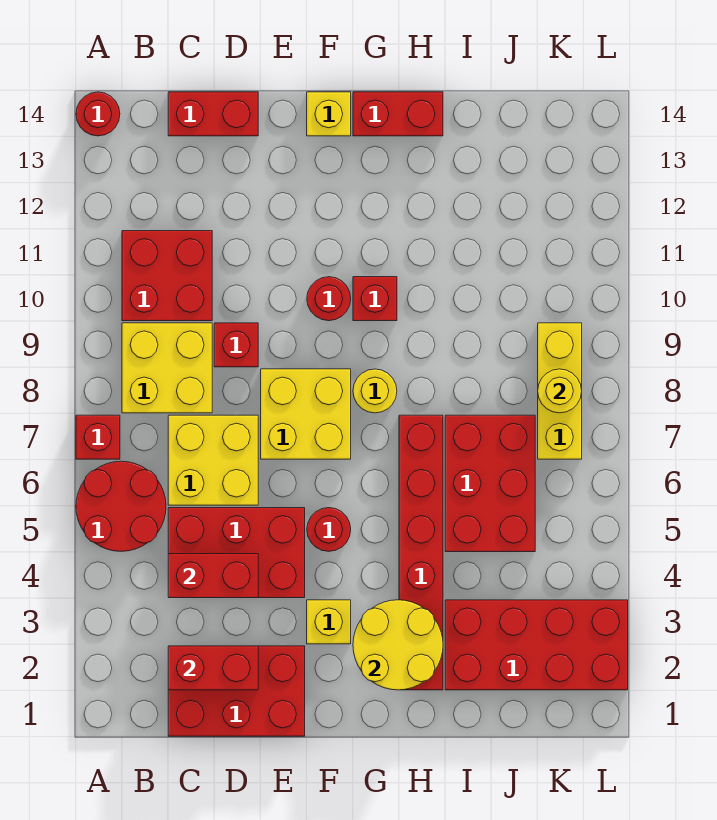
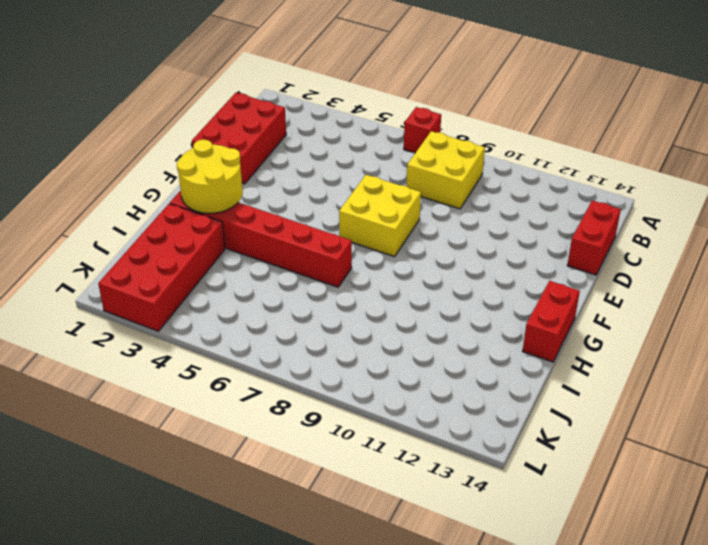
none -> red 2x2 round brick [76,461,166,551]
none -> red 1x1 round brick [76,92,120,136]
none -> red 2x2 brick [122,231,212,321]

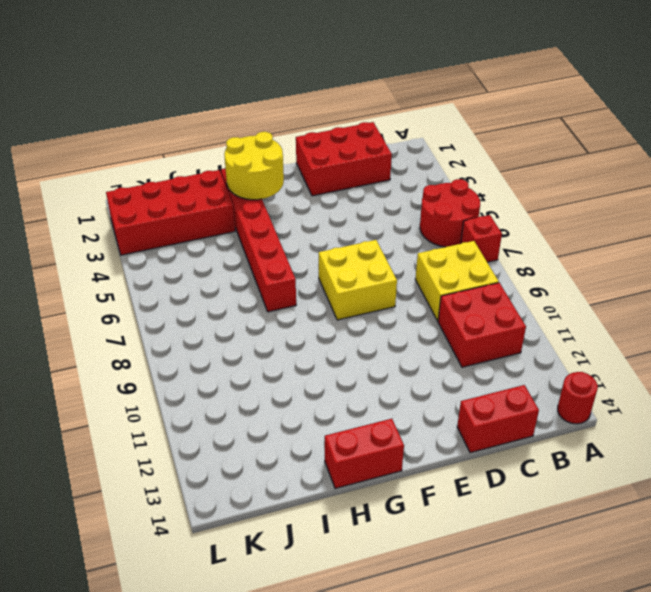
none -> red 2x3 brick [168,508,305,598]
none -> yellow 2x2 brick [168,415,258,505]
none -> red 1x1 brick [214,323,258,367]

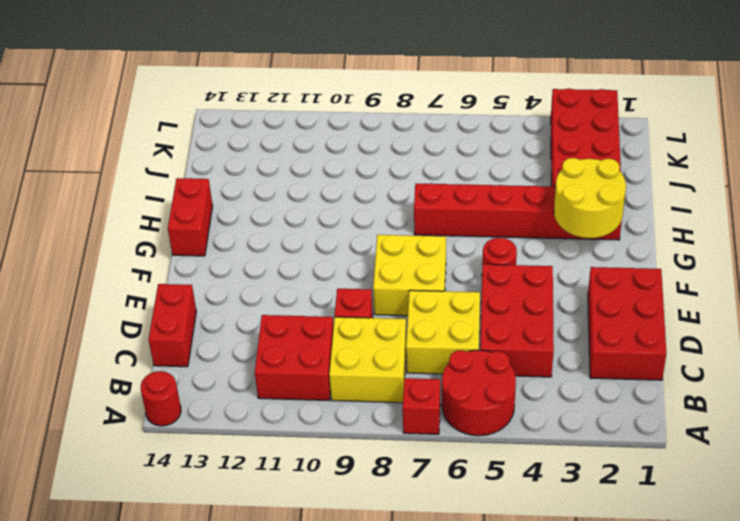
none -> yellow 1x1 brick [307,600,351,644]
none -> red 1x1 round brick [307,277,351,321]
none -> yellow 1x1 brick [307,92,351,136]

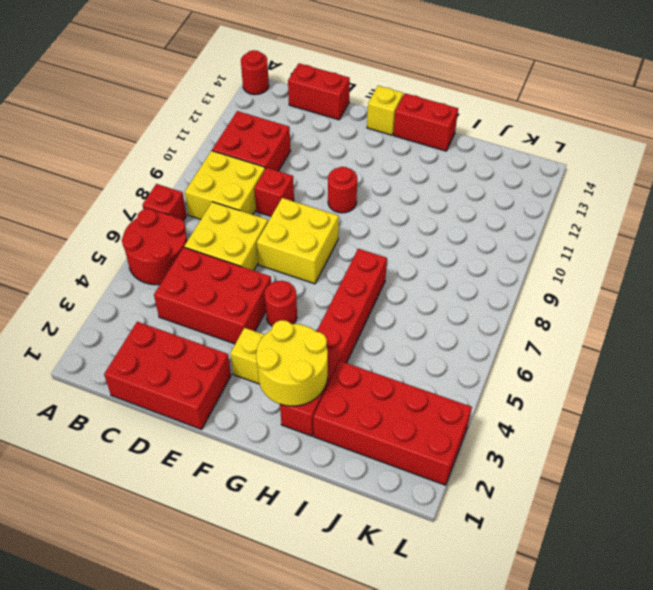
none -> yellow 1x1 round brick [353,369,397,413]
none -> red 1x1 brick [353,277,397,321]
none -> red 2x3 brick [445,415,535,552]

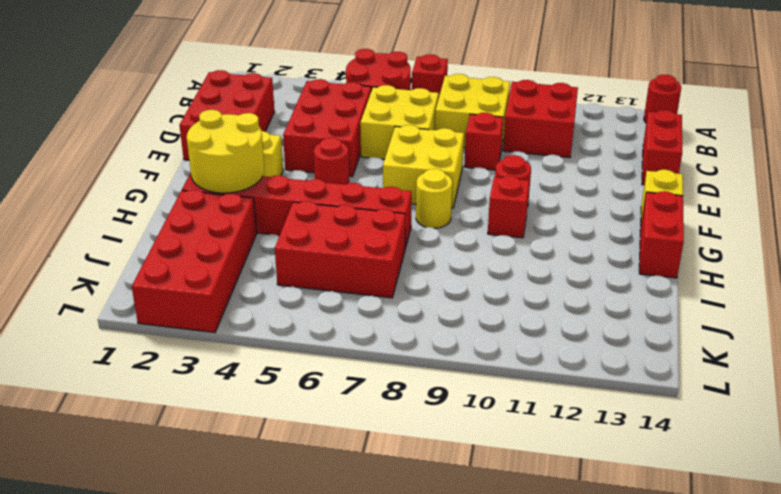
none -> yellow 1x3 brick [538,323,582,459]
none -> red 1x2 brick [168,646,258,690]
none -> red 1x2 brick [168,554,258,598]

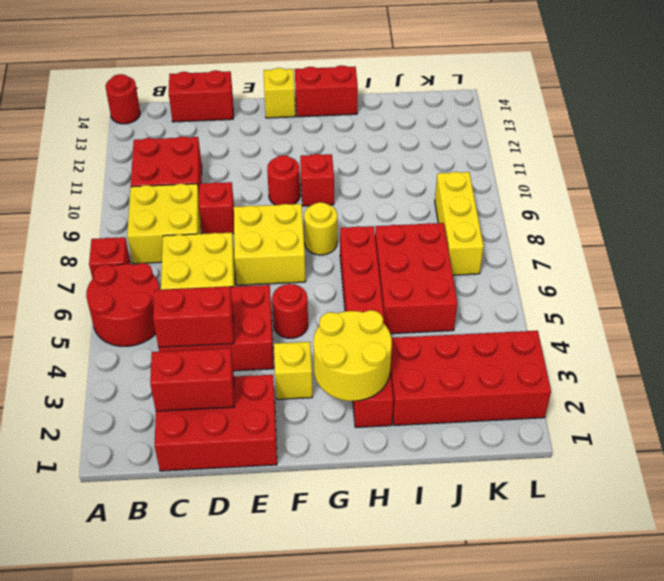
none -> yellow 1x1 round brick [538,369,582,413]

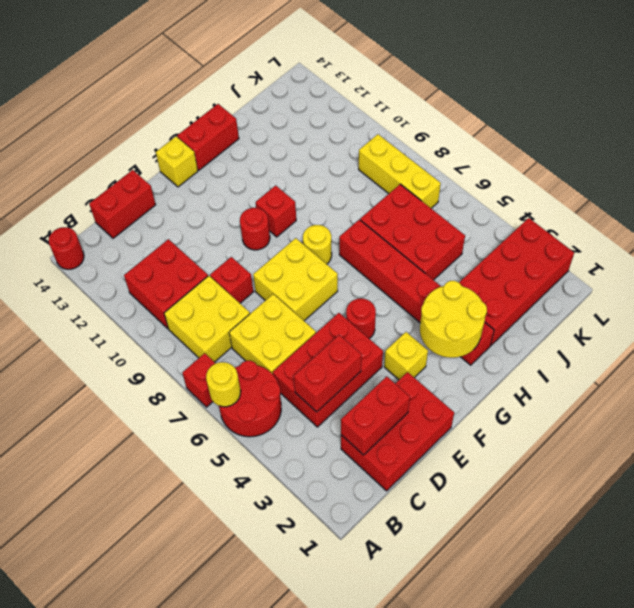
yellow 1x1 round brick [206,362,241,407] -> yellow 1x1 round brick moved to [538,369,582,413]

